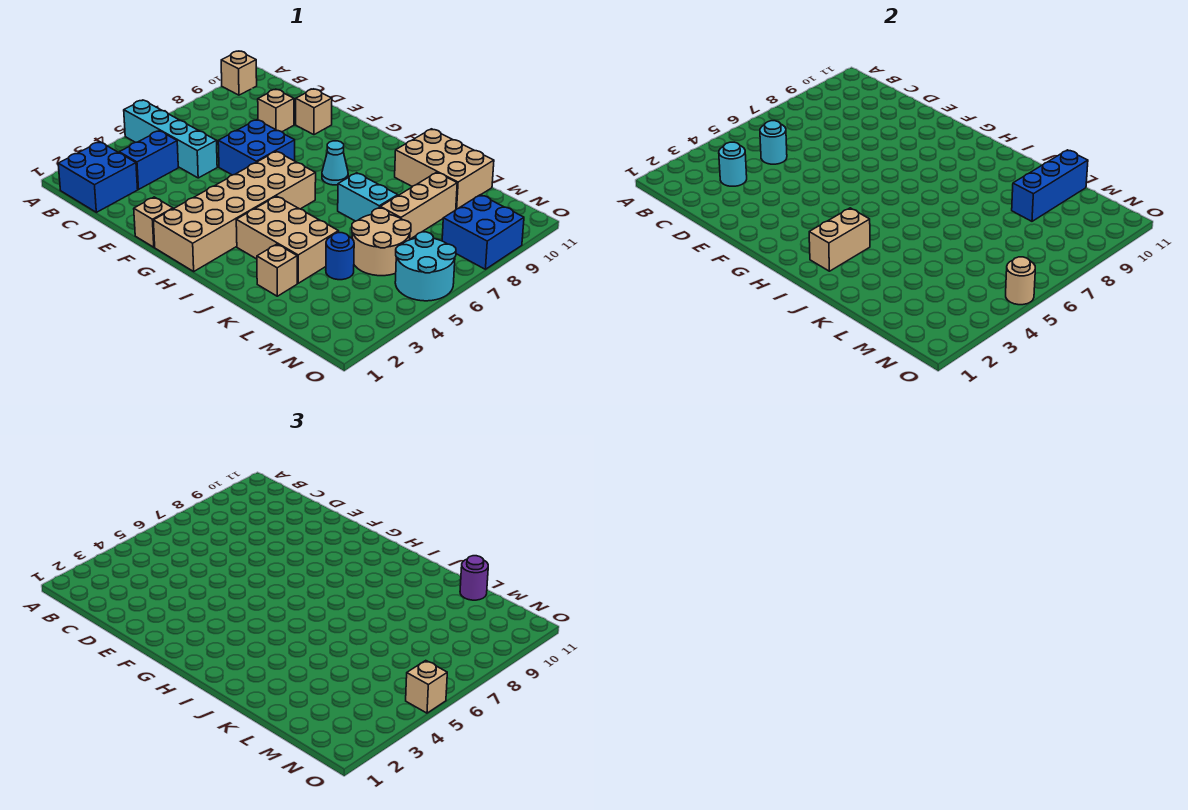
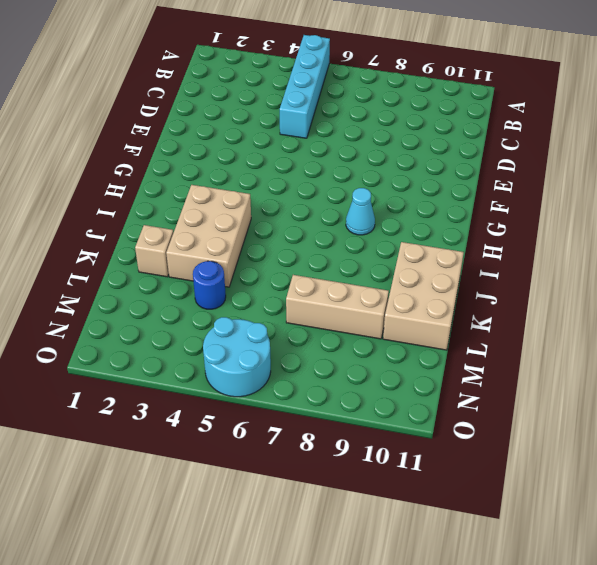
none -> tan 1x1 brick [221,51,257,95]
none -> blue 2x2 brick [58,142,138,212]
none -> blue 1x2 brick [119,131,178,189]

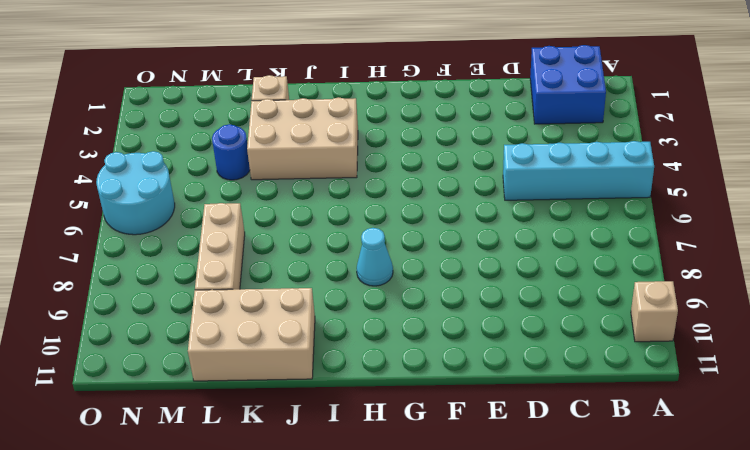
none -> blue 1x2 brick [119,131,178,189]
none -> tan 1x1 brick [258,89,294,132]
none -> blue 2x2 brick [218,120,295,175]

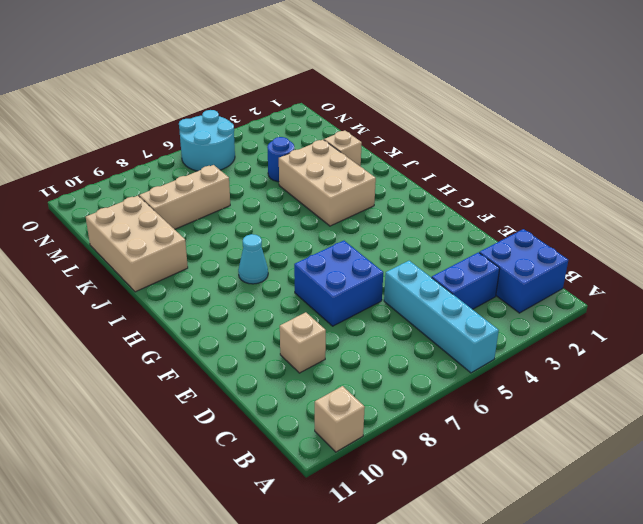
none -> tan 1x1 brick [296,89,332,135]
none -> tan 1x1 brick [134,197,173,247]
none -> tan 2x6 brick [153,151,316,271]

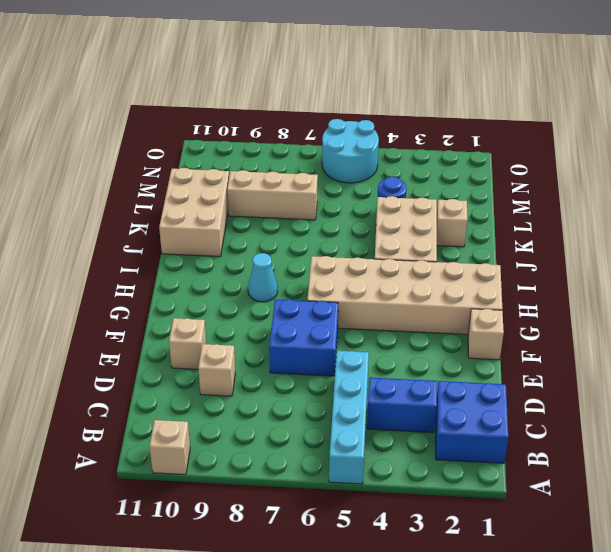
none -> cyan 1x2 brick [338,173,398,221]
none -> tan 2x2 round brick [352,208,411,276]
none -> blue 2x2 brick [442,195,524,269]

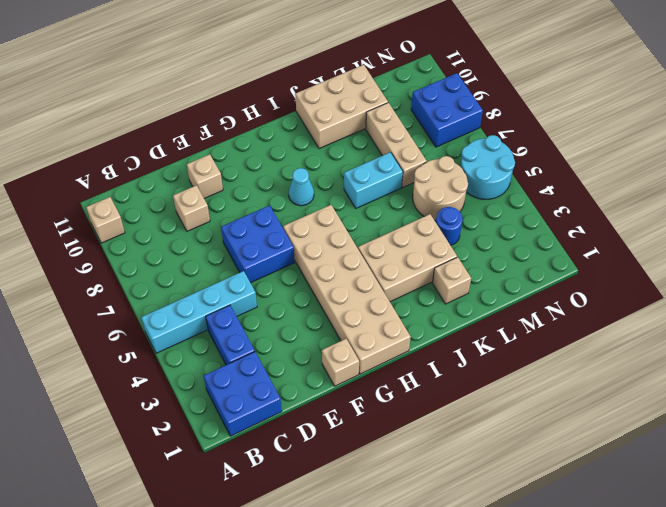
none -> cyan 1x1 round brick [719,142,747,186]
none -> cyan 1x1 round brick [760,121,787,164]
none -> tan 1x2 brick [809,208,870,271]

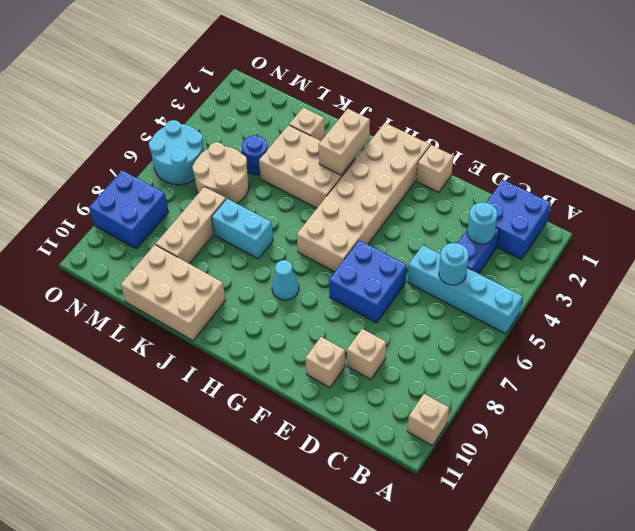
none -> blue 1x3 brick [1012,150,1088,221]
none -> tan 1x1 round brick [1006,257,1035,305]
none -> purple 1x1 round brick [460,556,488,600]

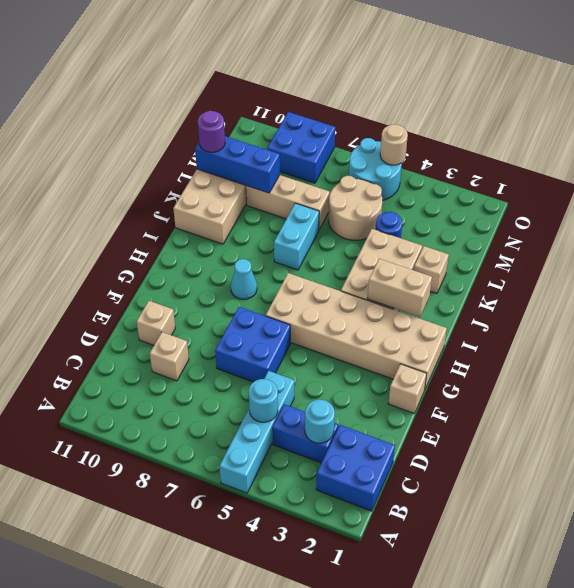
none -> tan 1x1 brick [221,51,257,95]
none -> tan 1x1 brick [406,661,447,713]

